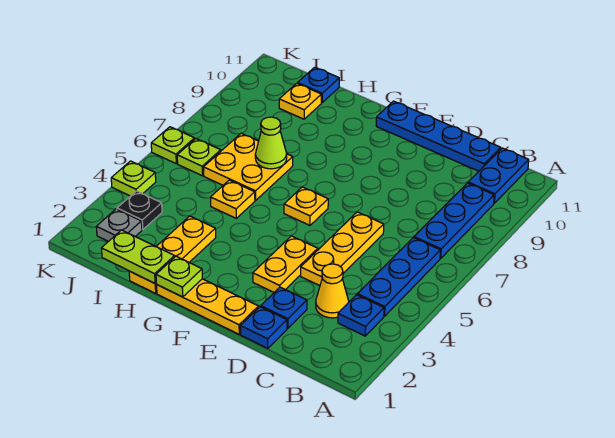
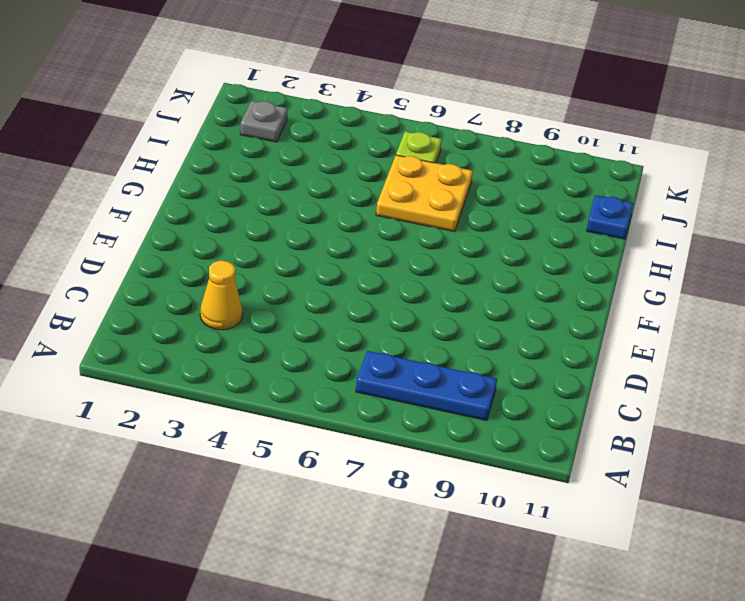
none -> blue 1x1 plate [338,295,384,336]
none -> blue 1x3 plate [357,238,440,316]
none -> blue 1x2 plate [468,148,529,203]

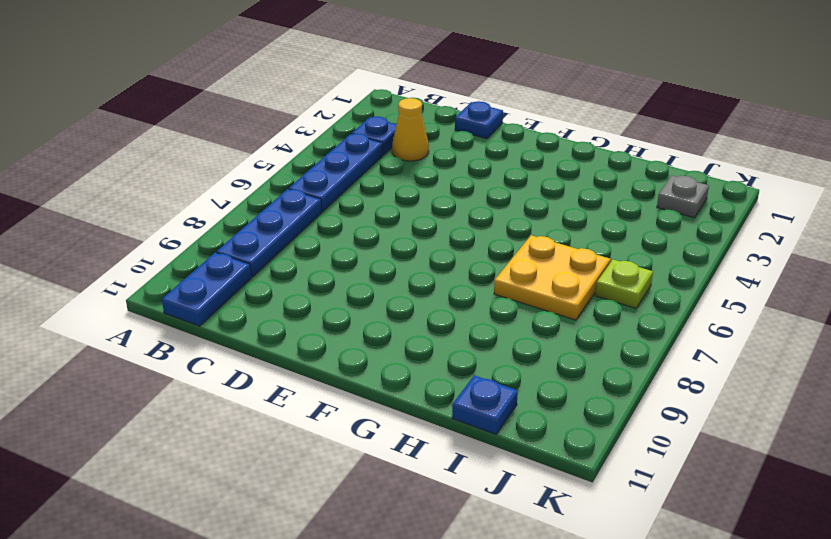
none -> blue 1x4 plate [376,101,501,171]
none -> blue 1x1 plate [261,287,307,328]
none -> yellow 1x3 plate [301,212,384,286]

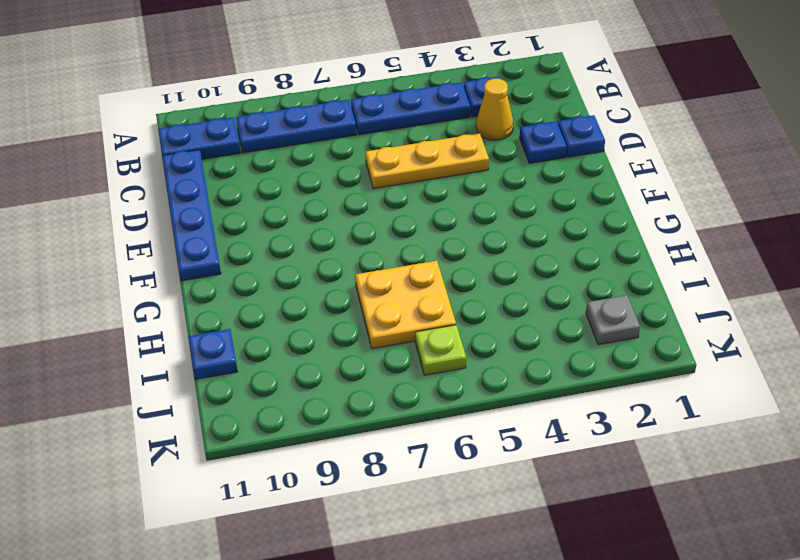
none -> yellow 1x3 plate [157,279,259,334]
none -> yellow 1x2 plate [253,236,318,292]
none -> yellow 1x1 plate [284,187,328,225]

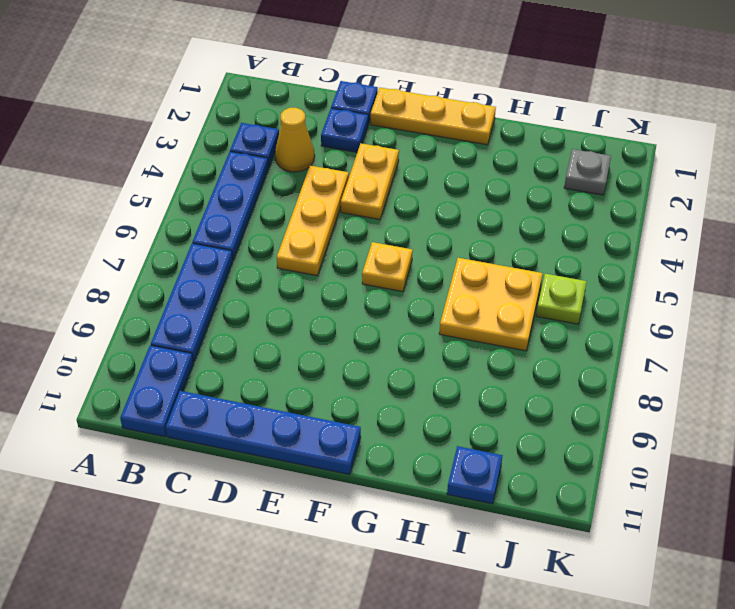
none -> yellow 1x3 plate [129,216,216,293]
none -> yellow 1x1 plate [211,180,255,218]
none -> yellow 1x1 plate [279,83,321,119]

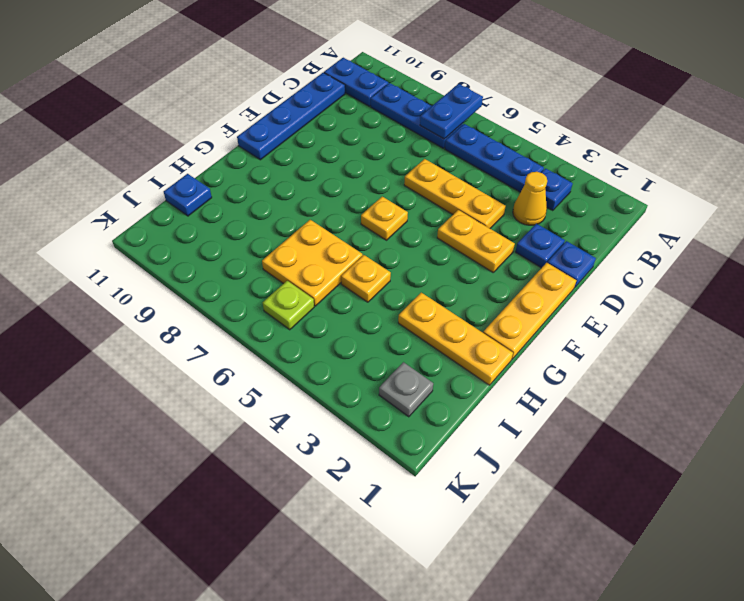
blue 1x2 plate [420,84,483,139] -> none
none -> yellow 1x1 plate [279,83,321,119]
none -> black 1x1 plate [117,191,162,230]
none -> lime 1x1 plate [111,161,156,196]

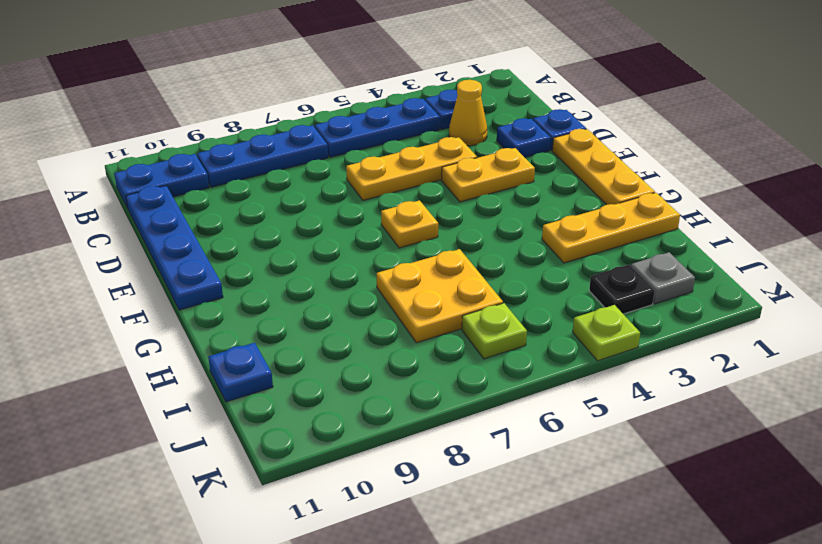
none -> yellow 1x1 plate [211,180,255,218]
none -> yellow 1x1 plate [279,83,321,119]
none -> lime 1x1 plate [151,127,195,163]

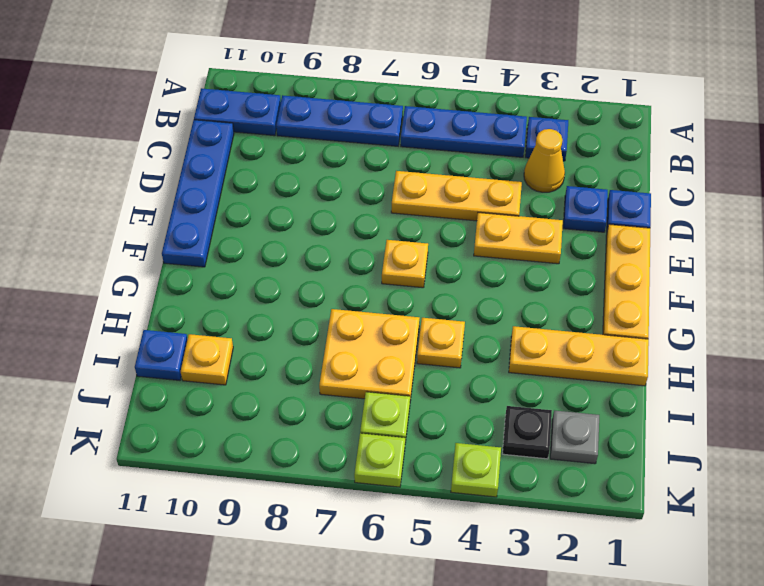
none -> lime 1x1 plate [156,256,202,297]
none -> lime 1x2 plate [101,230,175,283]
none -> lime 1x1 cone [255,117,287,169]

